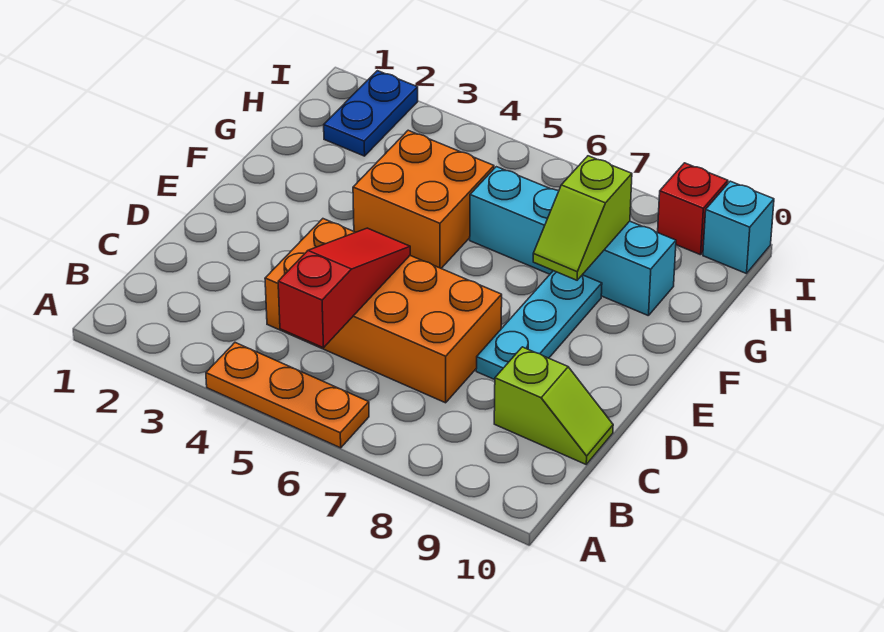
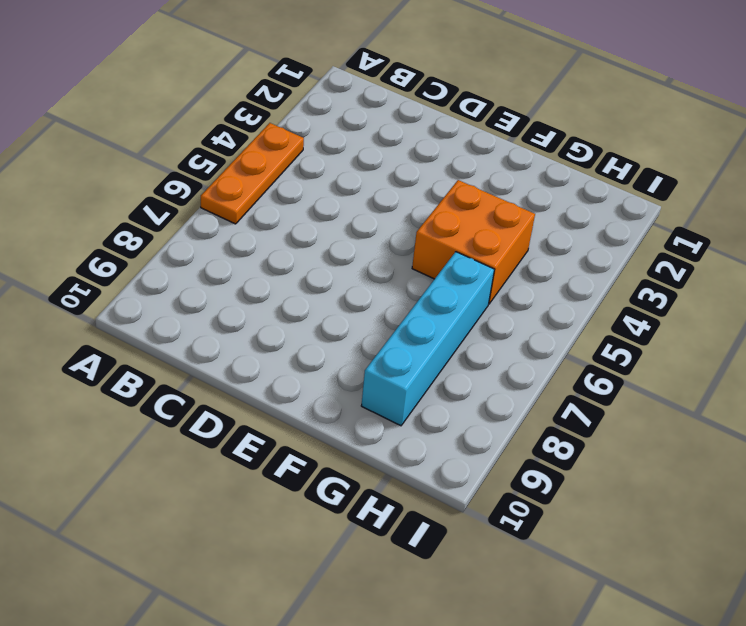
none -> orange 2x4 brick [265,219,502,403]
none -> lime 1x2 slope [494,347,613,464]

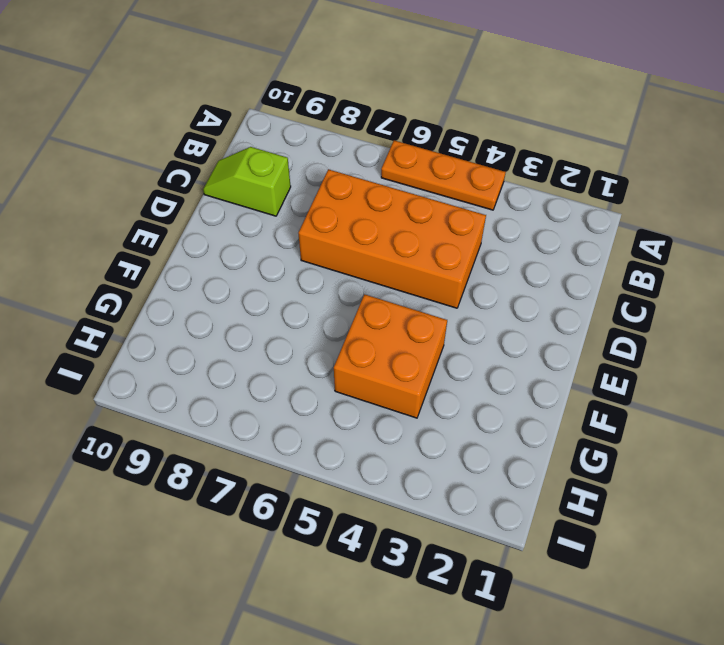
none -> cyan 1x3 plate [476,271,602,380]
none -> cyan 1x4 brick [470,167,676,316]

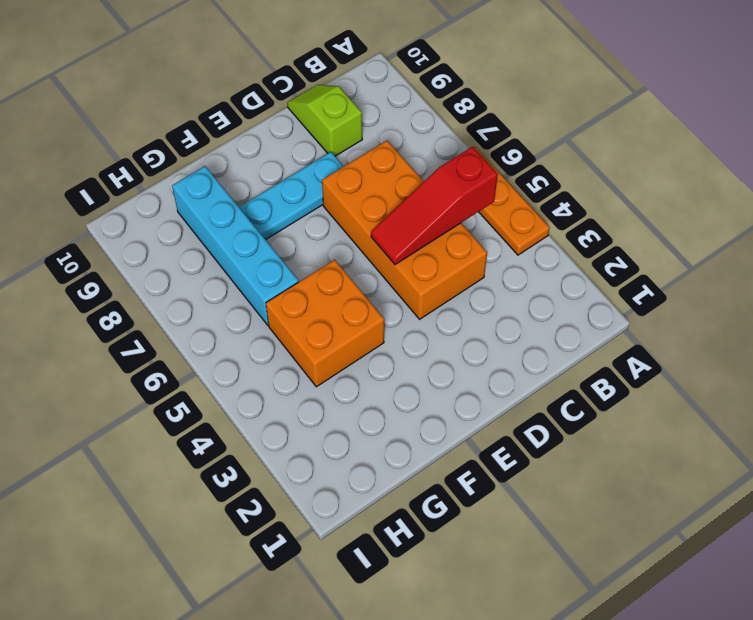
none -> blue 1x2 plate [324,71,418,156]
none -> red 1x1 brick [658,163,728,255]

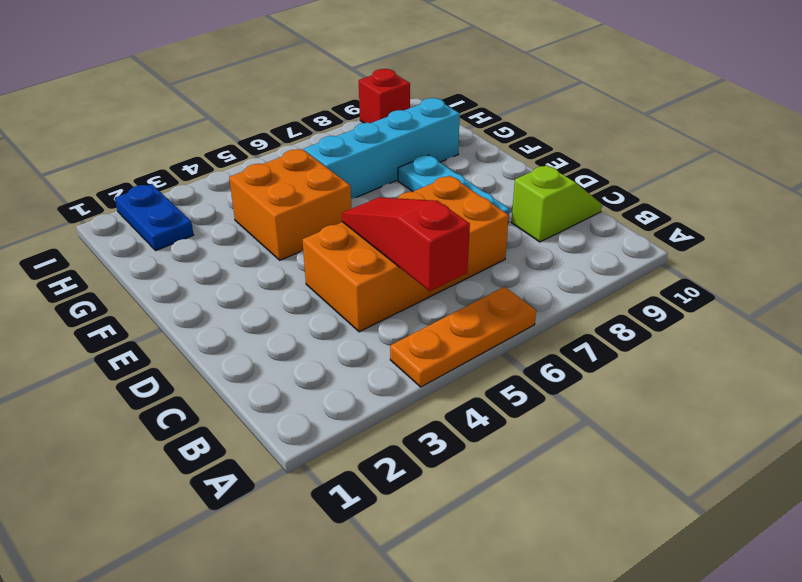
none -> cyan 1x1 brick [703,181,774,274]
none -> lime 1x2 slope [533,156,632,280]

